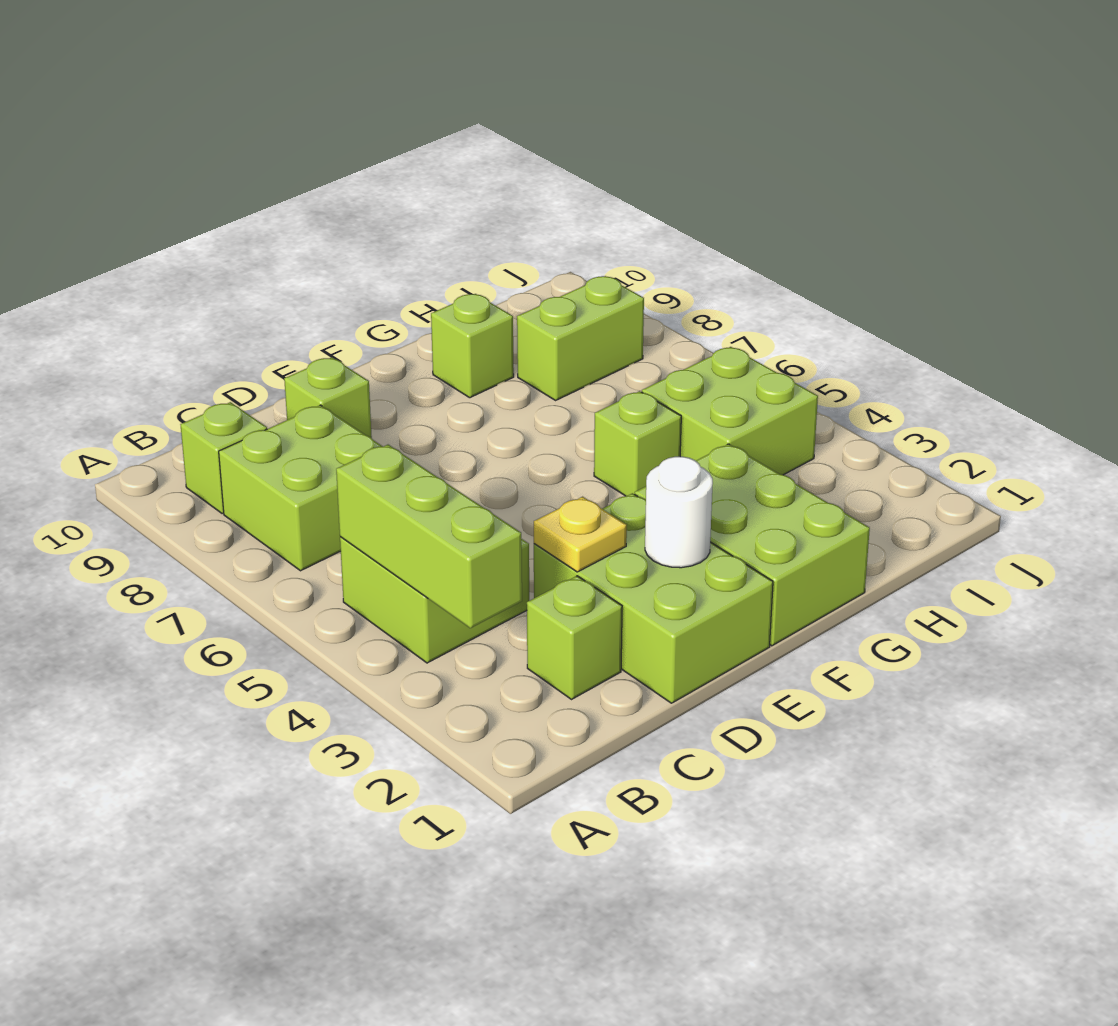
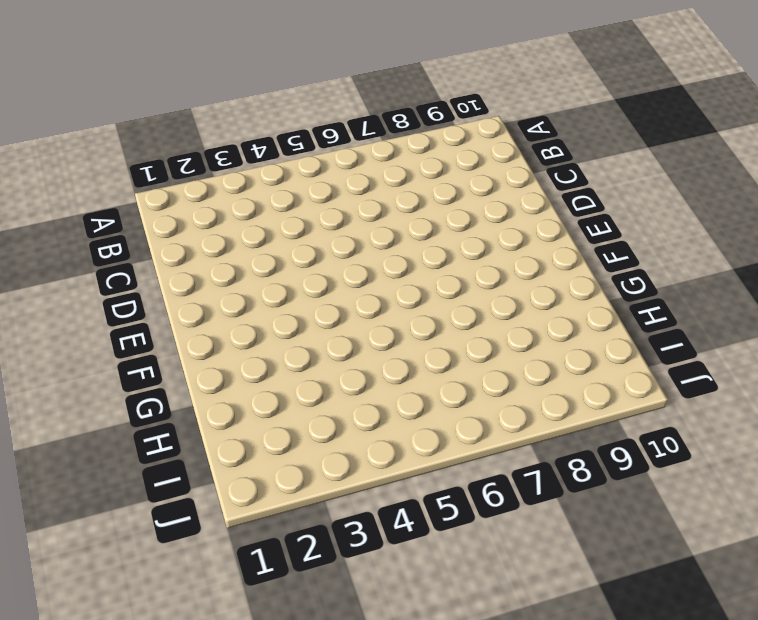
none -> lime 2x2 brick [340,537,529,663]
none -> lime 2x2 brick [219,405,383,571]
none -> lime 1x1 brick [180,402,267,514]

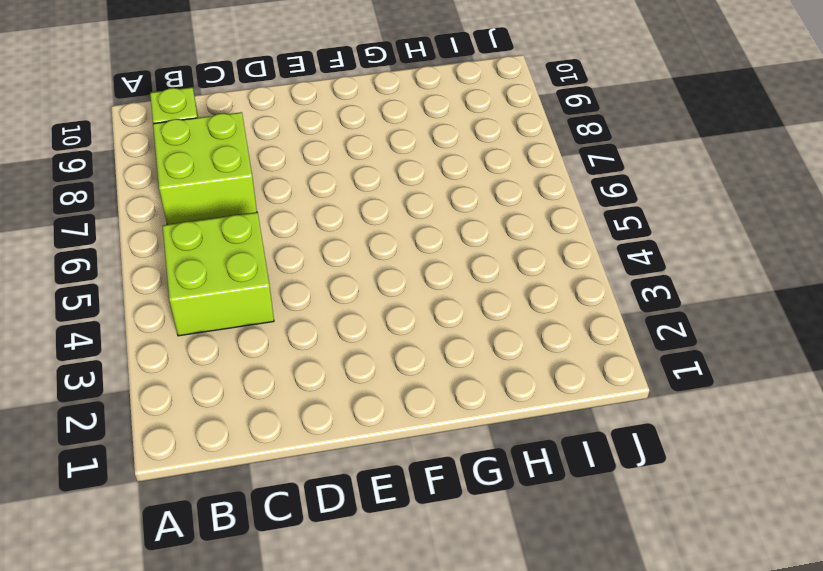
none -> lime 1x1 brick [527,576,622,699]
none -> lime 2x3 brick [534,493,773,703]
none -> lime 1x1 brick [284,357,372,438]

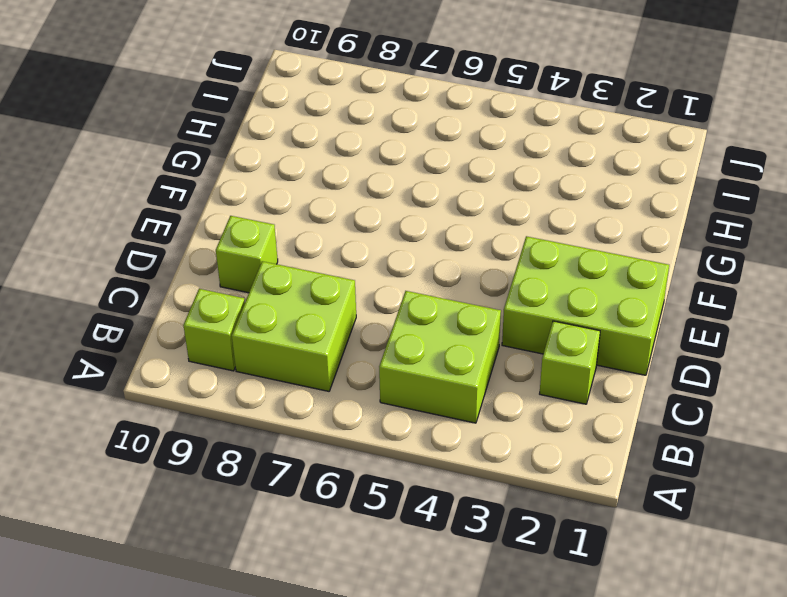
none -> lime 2x3 brick [635,444,870,646]
none -> lime 1x1 brick [594,391,681,496]
none -> lime 1x1 brick [431,294,514,398]

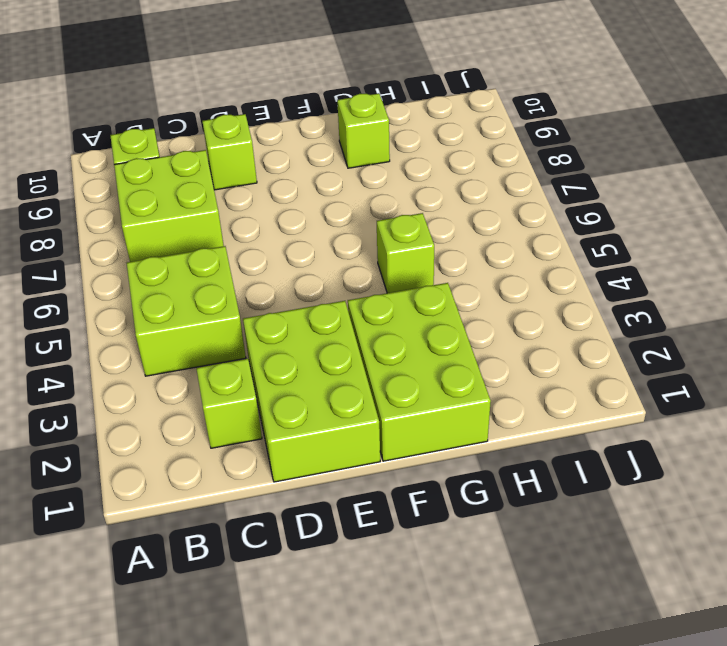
none -> lime 2x2 brick [642,347,818,475]
none -> lime 1x2 brick [517,276,644,400]
none -> lime 1x3 brick [336,445,522,628]

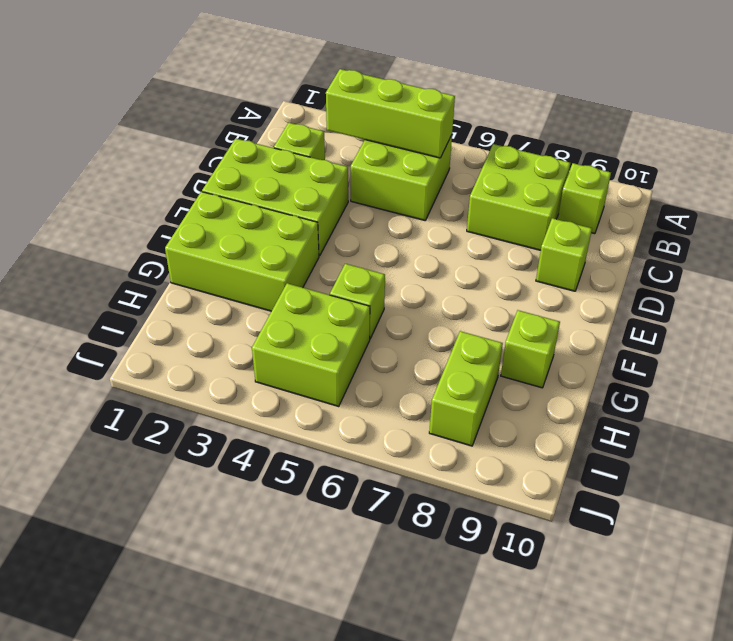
none -> yellow 1x1 plate [534,497,627,572]
none -> white 1x1 round brick [645,457,713,568]

